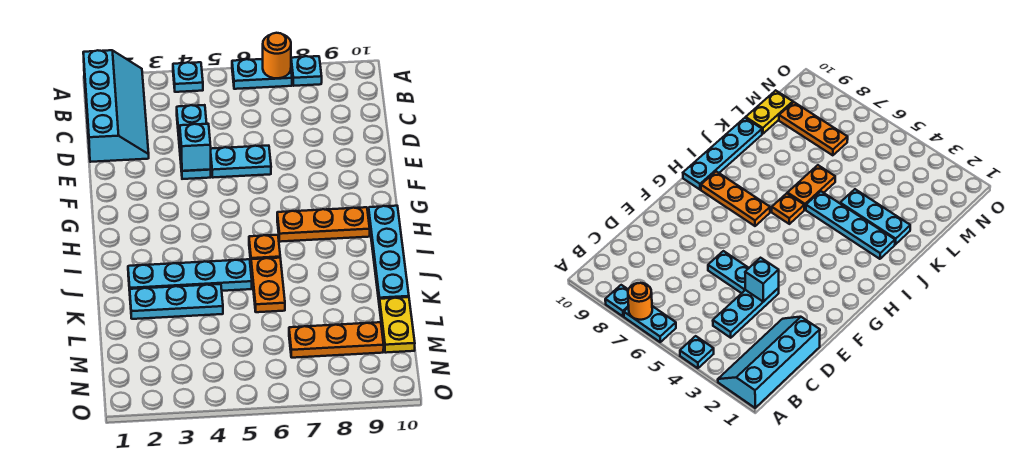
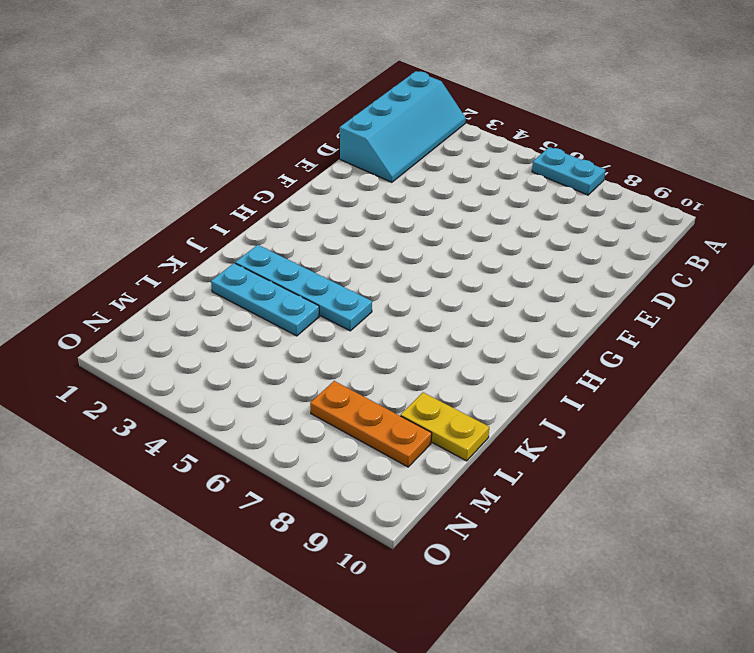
yellow 1x2 plate [401,392,489,461] -> yellow 1x2 plate turned to [379,297,415,353]
none -> cyan 1x1 plate [173,62,203,92]
none -> cyan 1x1 plate [291,56,322,86]
none -> cyan 1x3 plate [177,105,211,179]

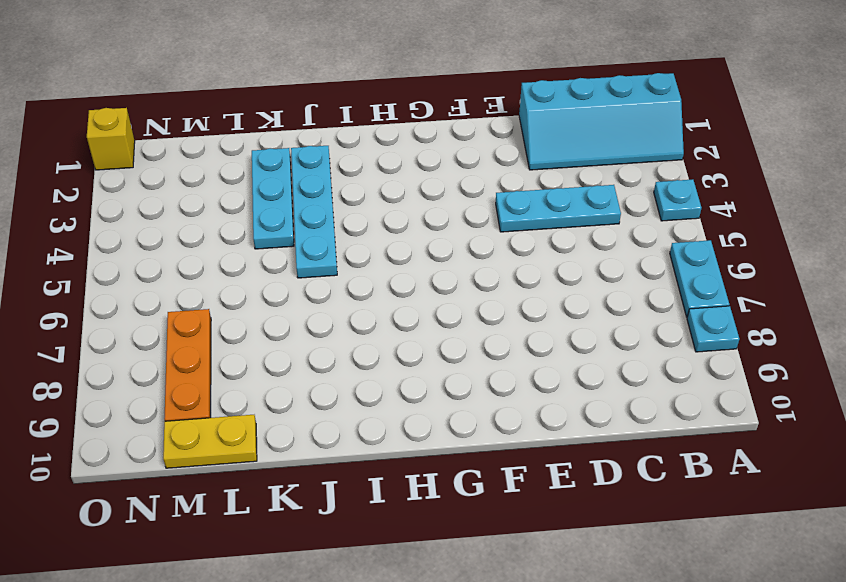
yellow 1x1 brick [87,108,135,170] -> none
none -> cyan 1x2 plate [211,146,271,178]
none -> orange 1x3 plate [277,207,370,242]
none -> cyan 1x4 plate [368,206,409,302]

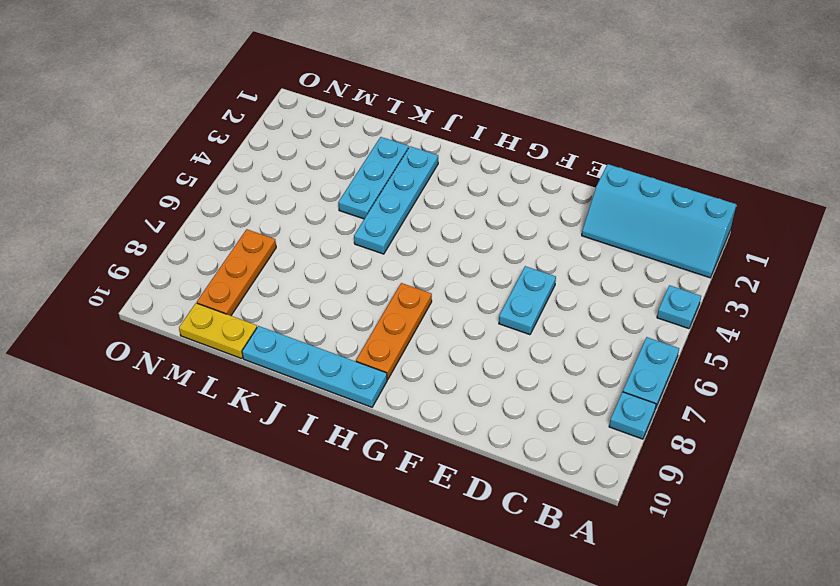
none -> cyan 1x3 plate [177,105,211,179]
none -> orange 1x1 plate [249,235,280,260]
none -> orange 1x2 plate [251,258,285,312]

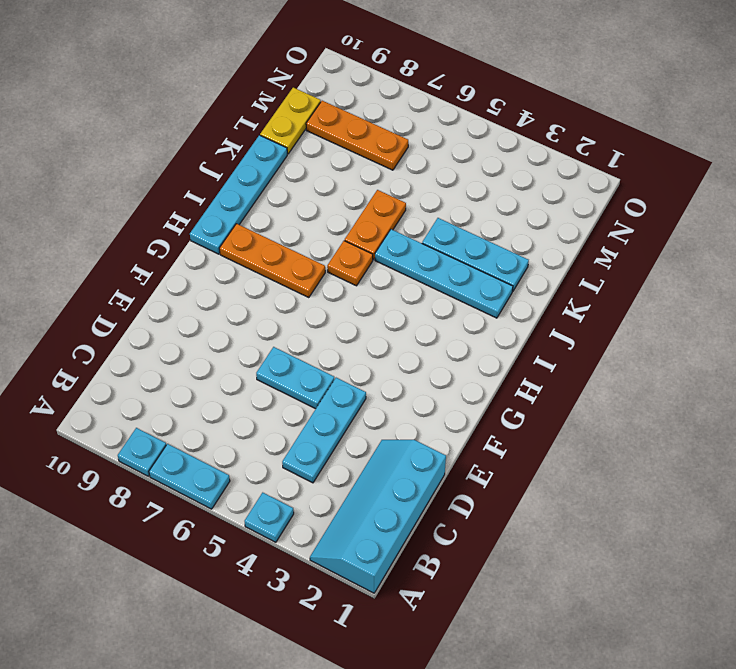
none -> orange 1x1 round brick [263,33,291,78]
none -> cyan 1x1 brick [180,124,211,171]

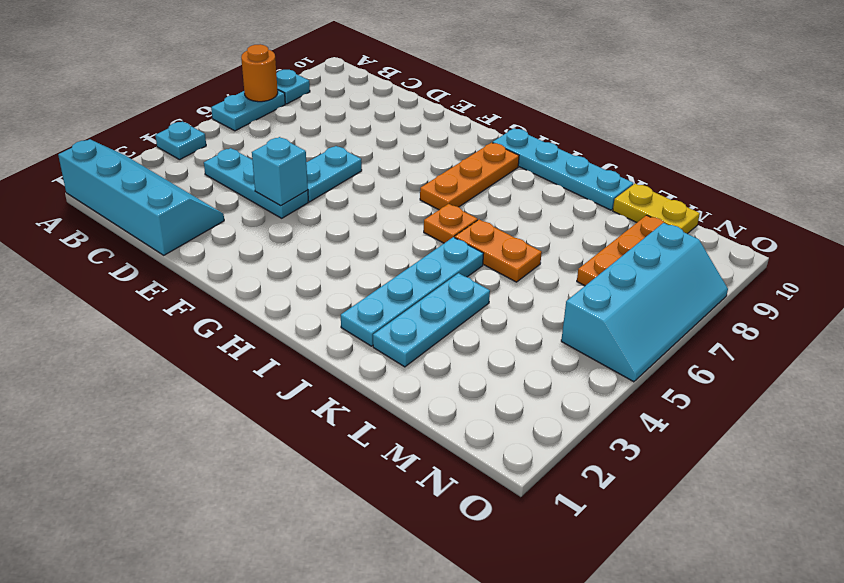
cyan 2x4 slope [561,223,728,382] -> none

